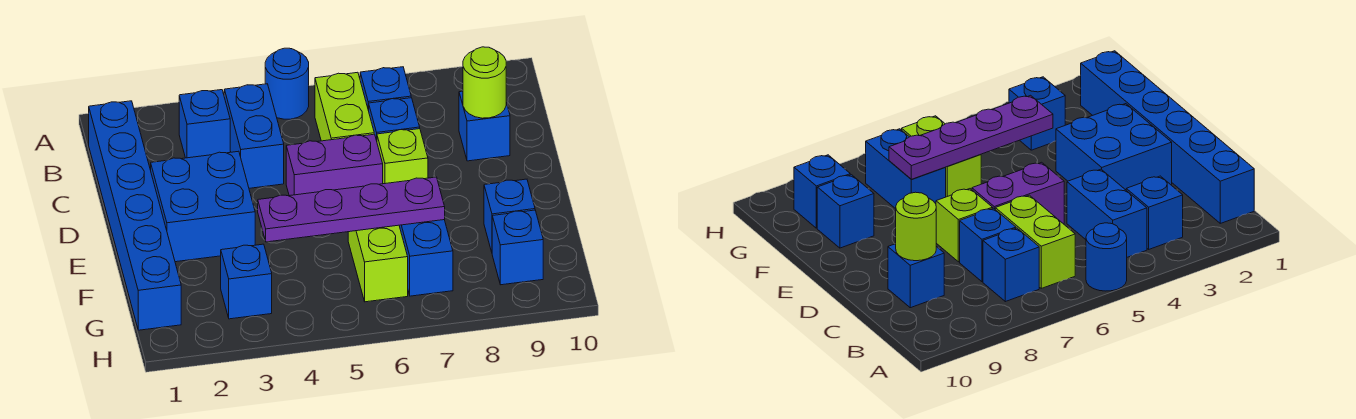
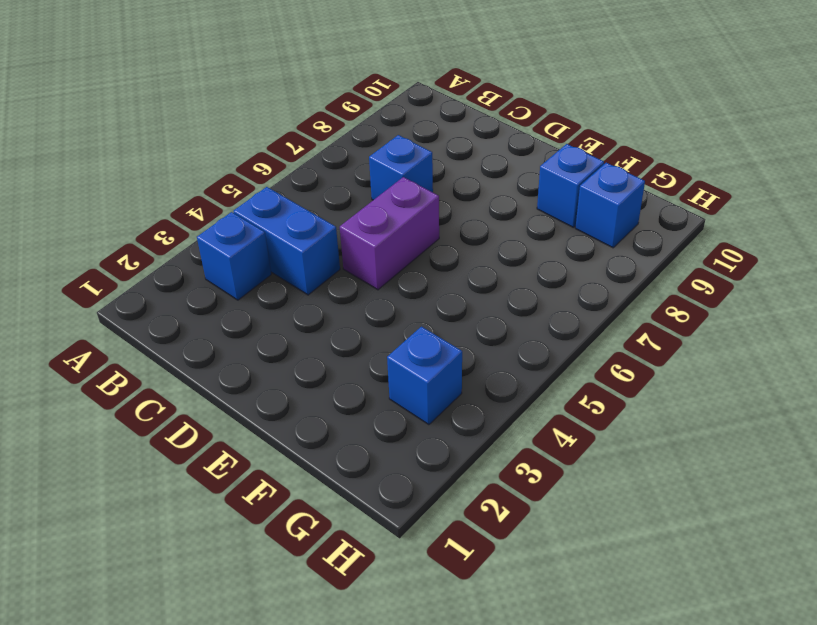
none -> blue 1x1 round brick [265,48,309,119]
none -> blue 1x6 brick [89,101,181,330]
none -> lime 1x2 brick [315,72,374,141]

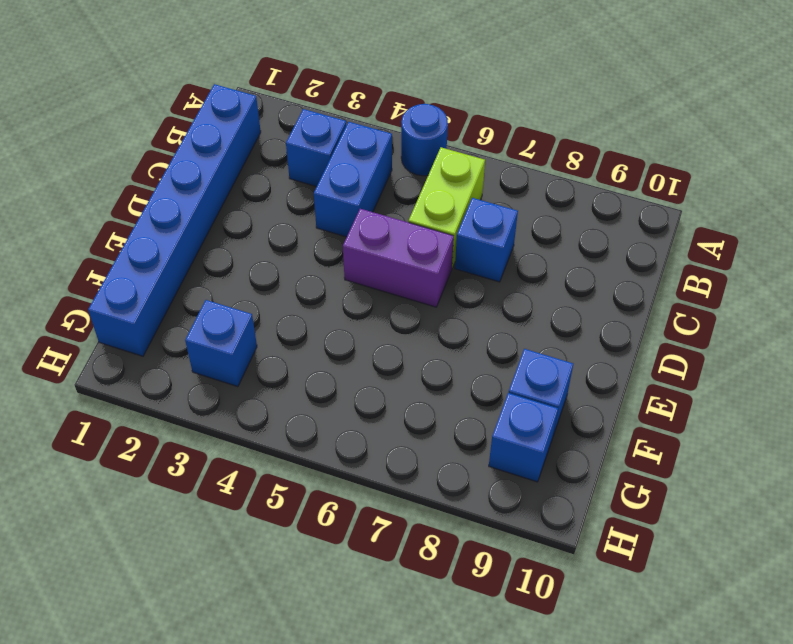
none -> blue 1x1 brick [360,67,411,111]
none -> blue 1x1 brick [459,91,510,161]
none -> blue 2x2 brick [151,151,255,262]

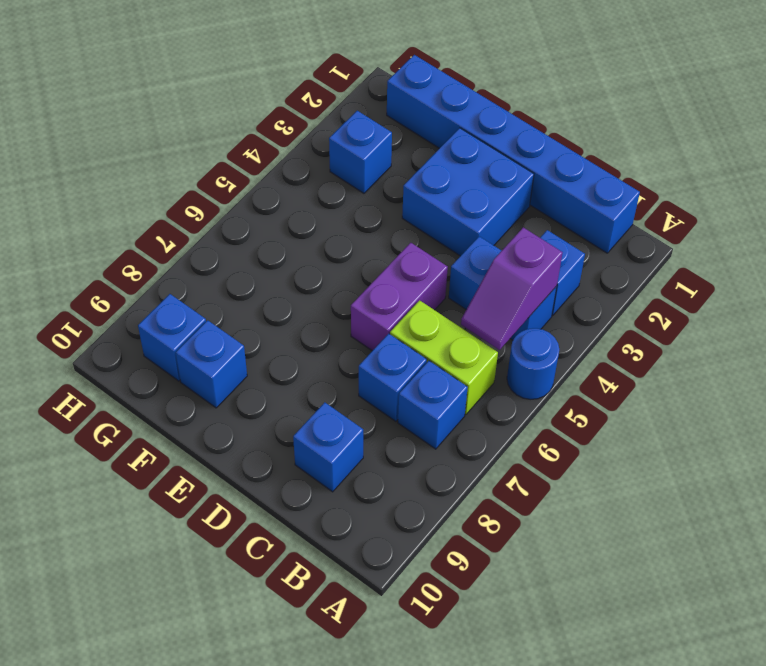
purple 1x2 slope [461,227,563,350] -> none
none -> lime 1x1 brick [377,129,428,184]
none -> lime 1x2 brick [348,225,408,302]
none -> blue 1x2 brick [399,220,453,296]

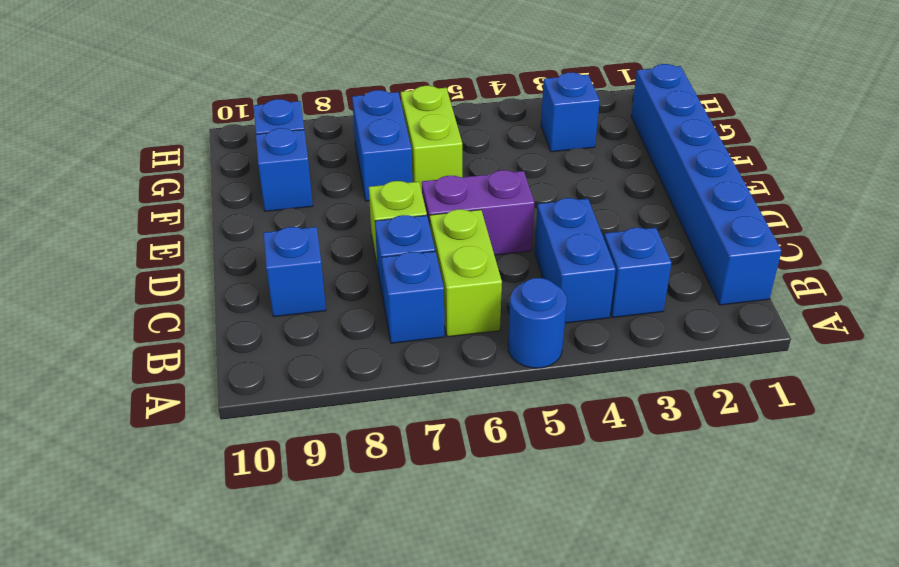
none -> blue 2x2 brick [151,151,255,262]
none -> lime 1x1 round brick [463,47,506,118]
none -> purple 1x4 plate [258,177,445,242]

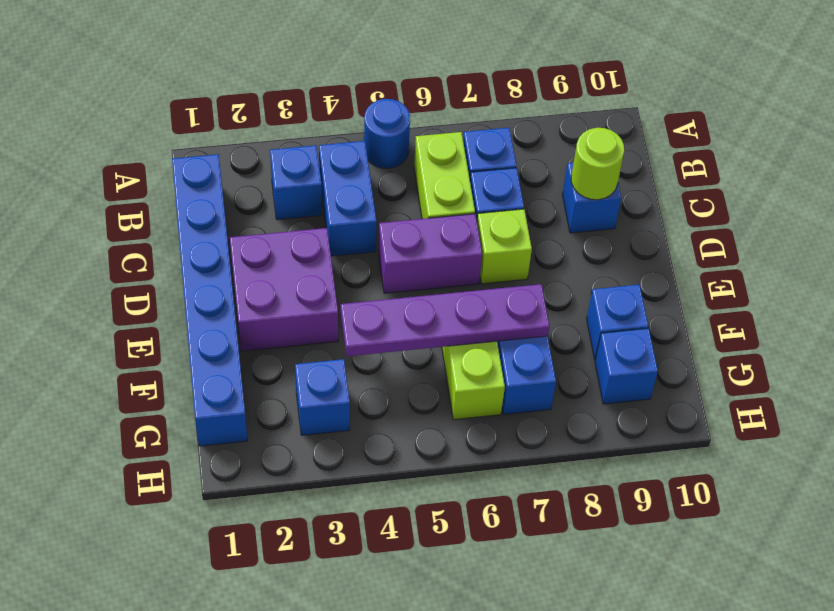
purple 2x2 brick [230,228,338,351] -> blue 2x2 brick [151,151,255,262]

